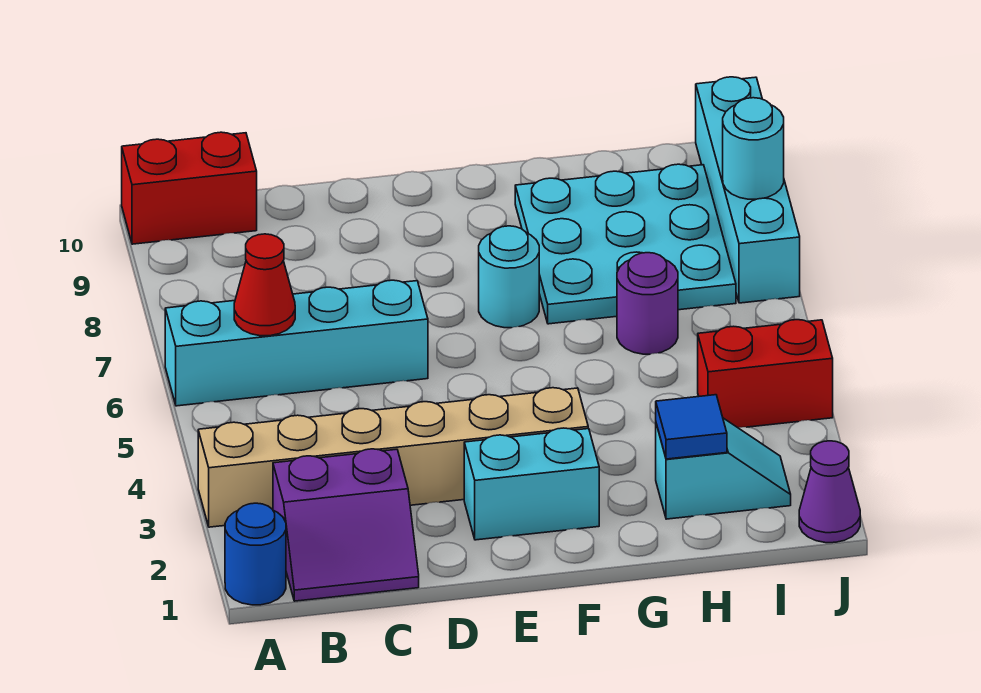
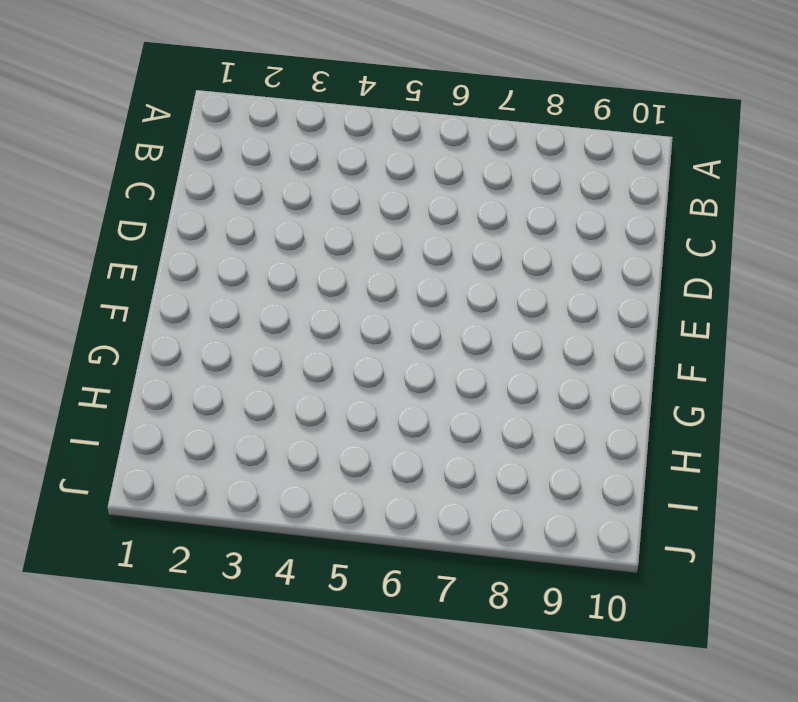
none -> blue 1x1 round brick [225,503,286,605]
none -> tan 1x6 brick [198,388,588,527]
none -> cyan 1x4 brick [165,280,428,406]

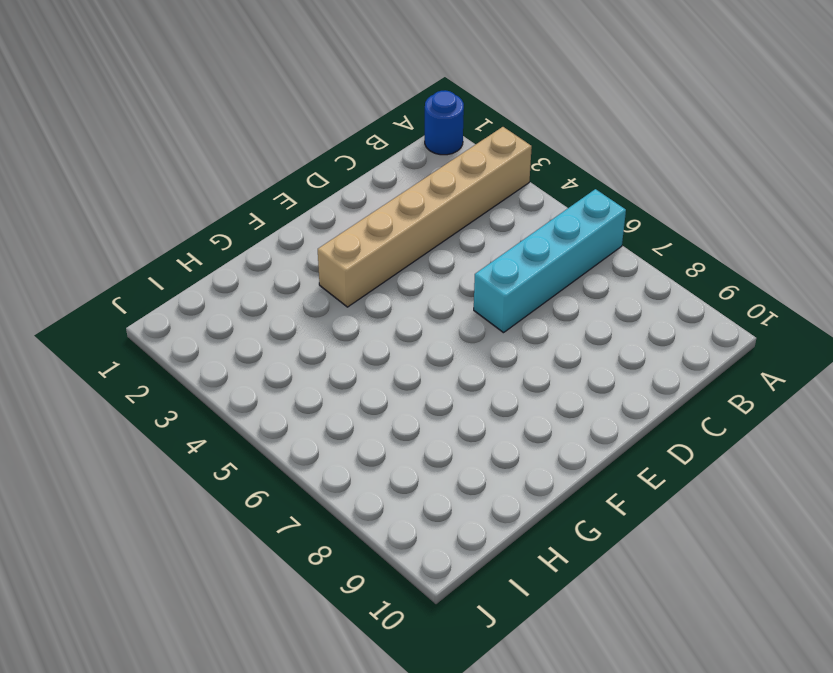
none -> red 1x2 brick [122,132,257,244]
none -> purple 2x2 slope [273,449,419,601]
none -> cyan 1x2 brick [464,428,599,540]

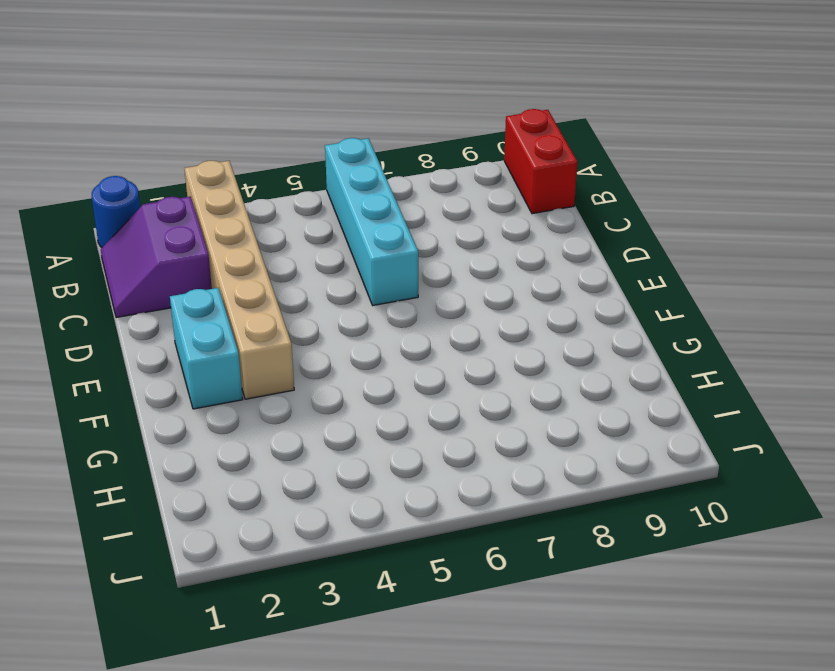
none -> cyan 1x1 round brick [479,226,539,328]
none -> cyan 3x3 plate [515,164,736,324]
none -> cyan 1x2 slope [656,418,791,519]

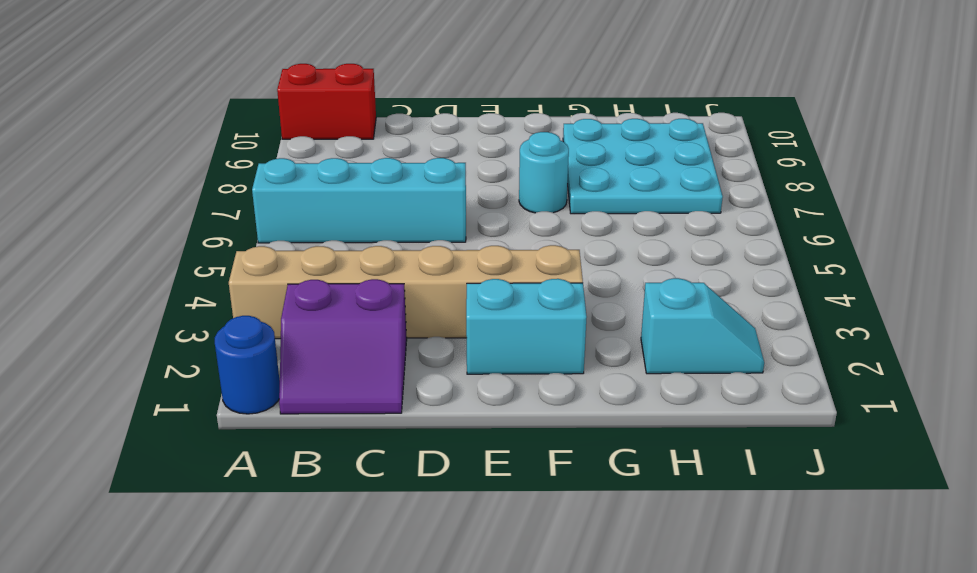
none -> purple 1x1 round brick [617,253,678,354]
none -> red 1x2 brick [698,320,833,428]
none -> purple 1x1 cone [799,441,860,543]

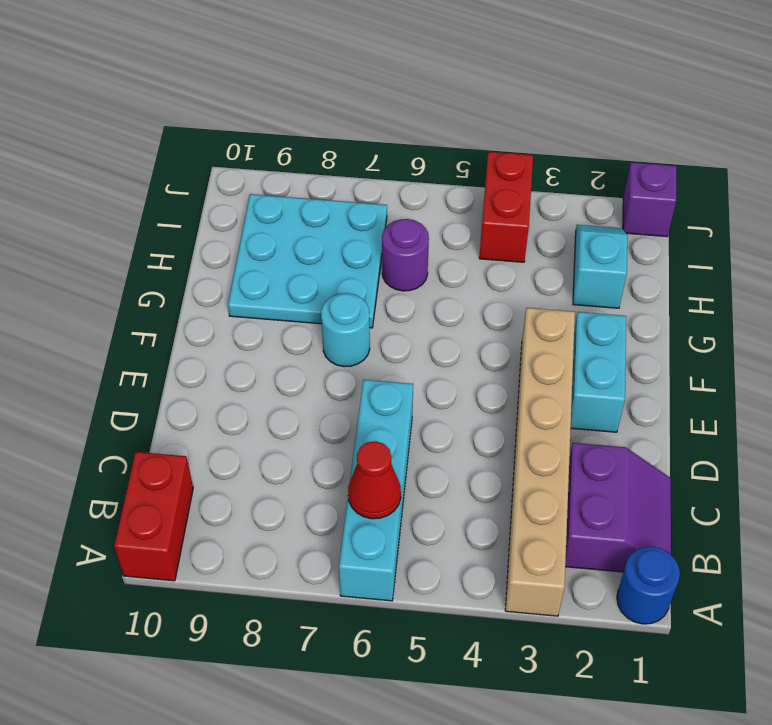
purple 1x1 brick [623,162,677,237] -> purple 1x1 cone [799,441,860,543]
none -> cyan 1x4 brick [696,77,800,303]
none -> blue 1x1 tile [656,395,727,459]
none -> cyan 1x1 round brick [723,98,784,199]

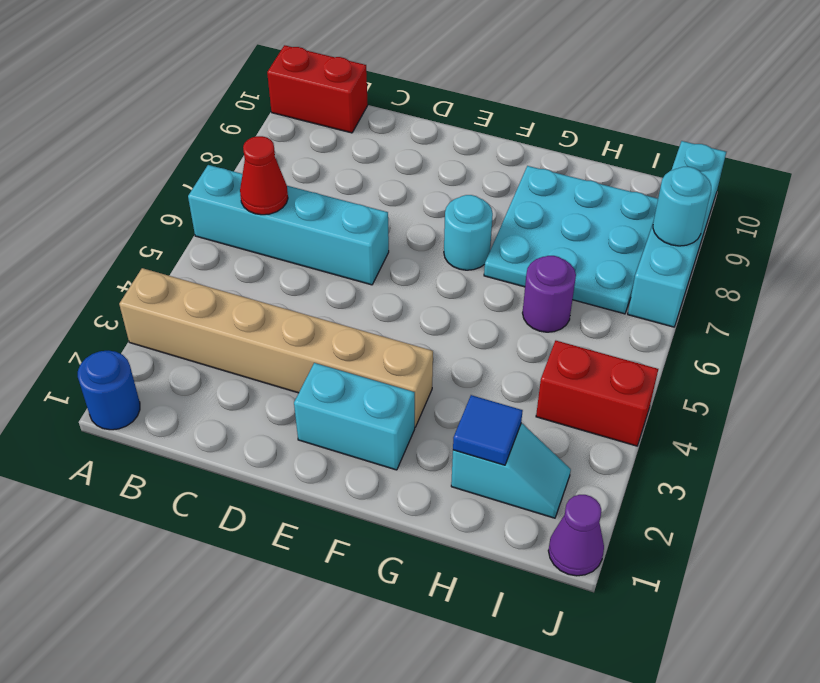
none -> purple 2x2 slope [273,449,419,601]

